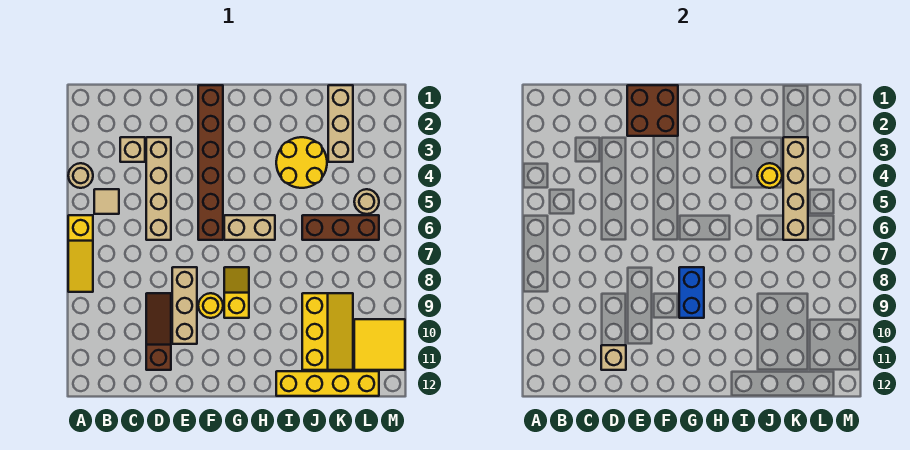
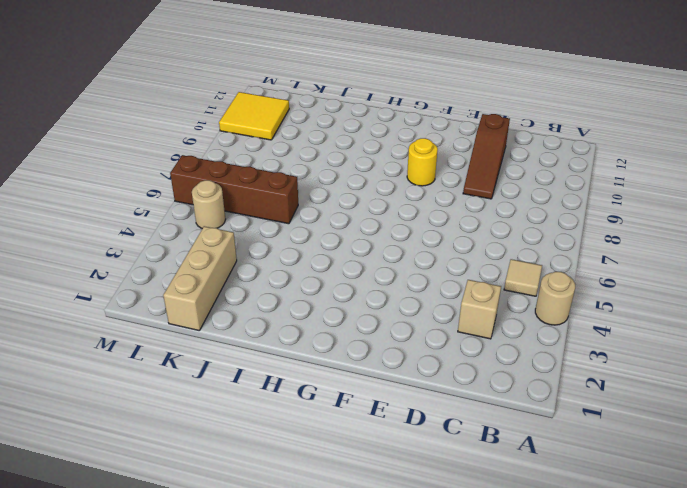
brown 1x4 brick [170,155,298,224] -> brown 1x3 brick [302,215,379,240]
none -> yellow 1x3 slope [68,215,93,292]
none -> tan 1x4 brick [146,137,171,240]
none -> tan 1x3 brick [172,267,197,344]

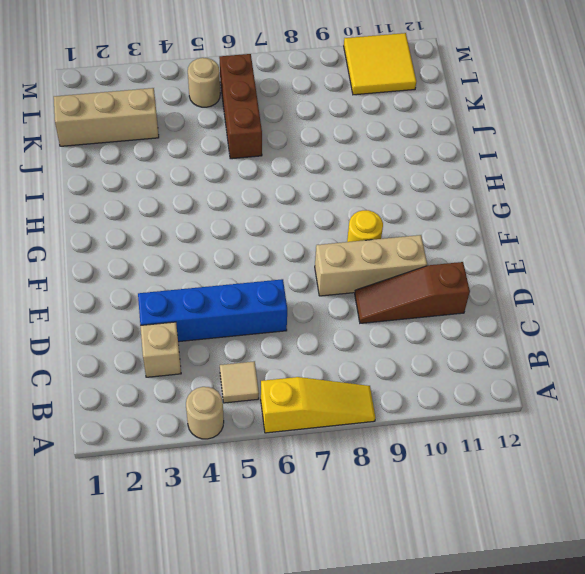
blue 1x4 brick [138,279,287,342] -> tan 1x4 brick [146,137,171,240]
none -> brown 1x6 brick [198,85,223,240]
none -> tan 1x2 brick [224,215,275,240]
none -> yellow 1x2 slope [224,267,249,318]

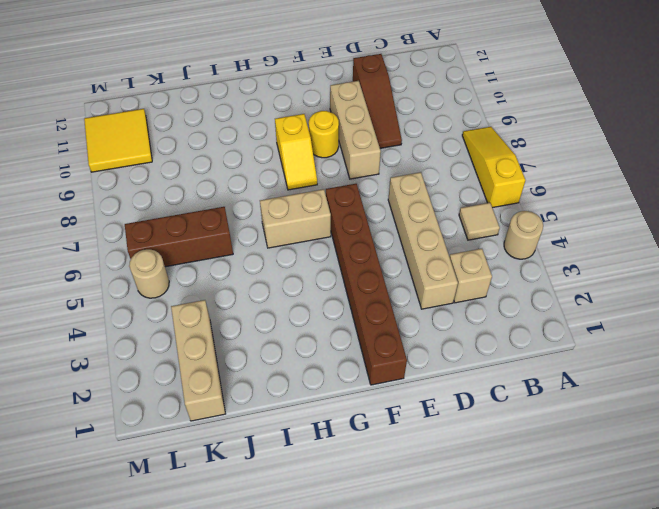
none -> yellow 2x2 round brick [276,137,327,188]
none -> yellow 1x4 brick [276,371,379,396]
none -> yellow 2x3 slope [302,293,353,370]

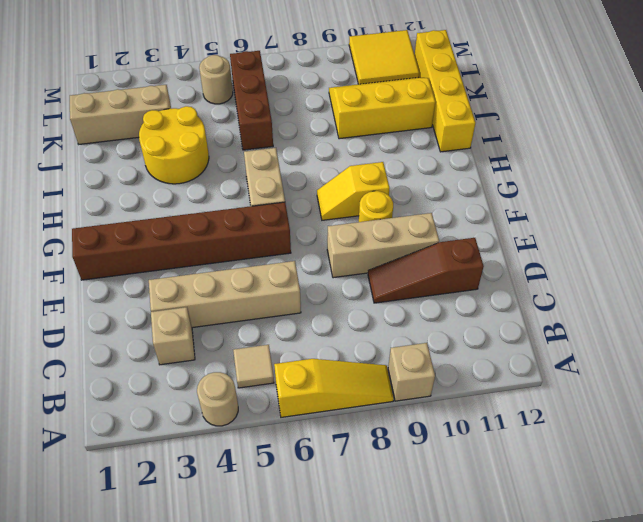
tan 1x1 brick [388,343,435,401] -> tan 1x1 brick moved to [601,345,626,370]
none -> brown 2x2 brick [627,85,678,136]
none -> blue 1x2 brick [679,267,704,318]
none -> yellow 1x1 round brick [757,163,782,188]

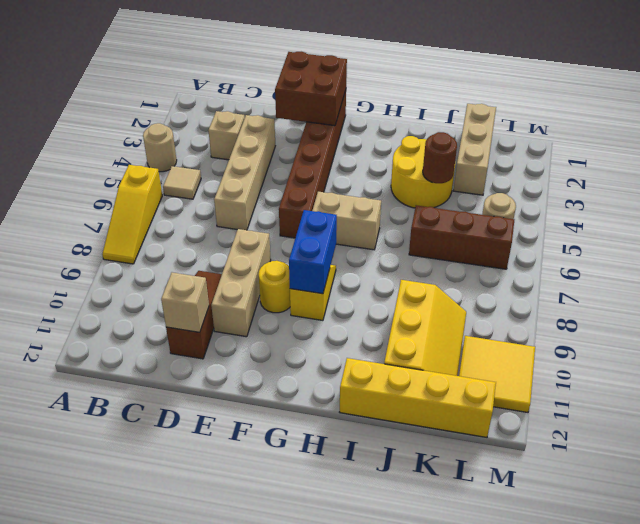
brown 1x1 round brick [423,132,457,183] -> yellow 1x1 round brick [757,163,782,188]
none -> tan 1x4 brick [783,137,808,240]

